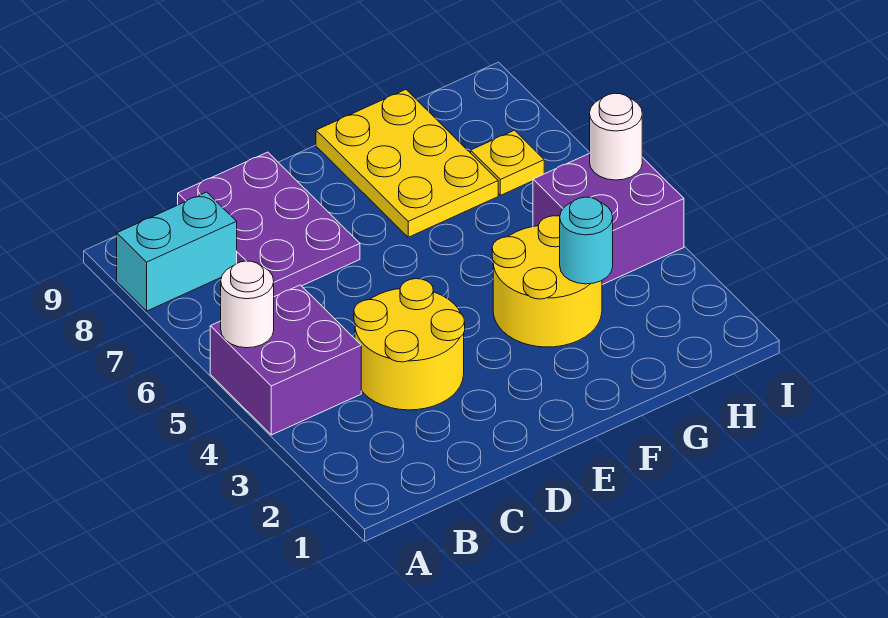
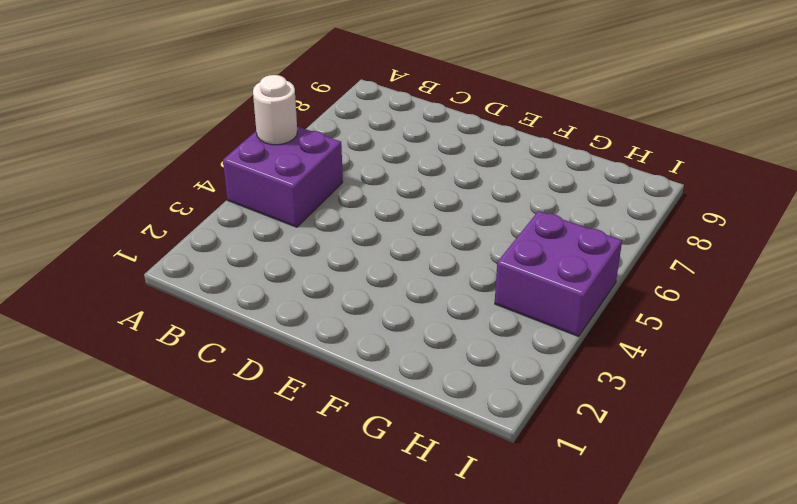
none -> cyan 1x2 brick [117,192,237,311]
none -> yellow 2x2 round brick [354,279,465,410]

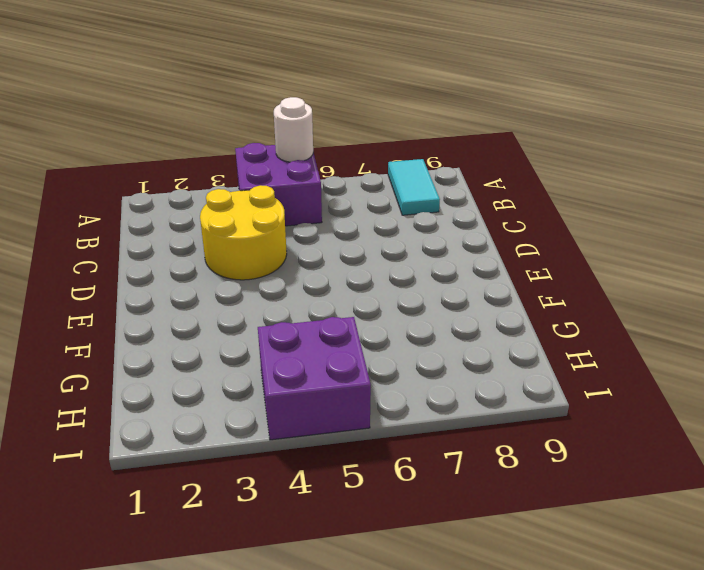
cyan 1x2 tile [388,159,440,215] -> cyan 1x2 brick [117,192,237,311]
none -> purple 2x3 plate [178,152,360,297]
none -> yellow 2x2 round brick [492,216,602,347]

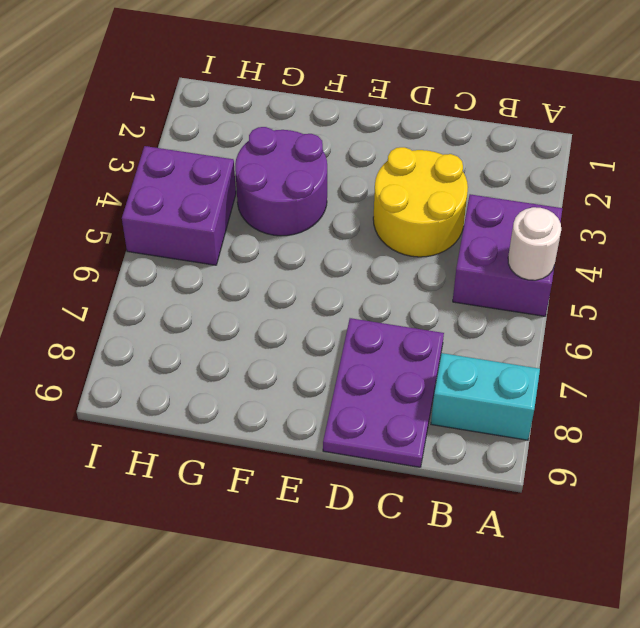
purple 2x2 round brick [235,127,327,236] -> yellow 2x2 round brick [492,216,602,347]
none -> yellow 2x3 plate [316,90,498,237]
none -> yellow 1x1 plate [471,130,544,195]

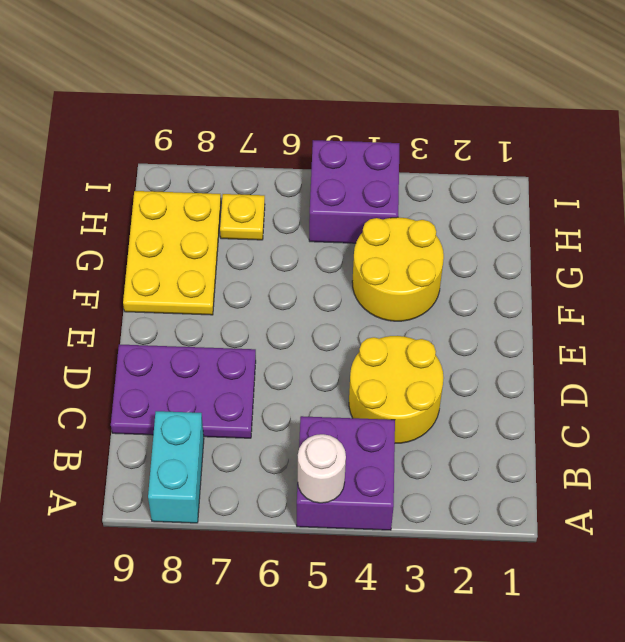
yellow 2x3 plate [123,191,221,315] -> yellow 2x3 plate turned to [316,90,498,237]
none -> cyan 1x1 round brick [560,197,613,284]
none -> white 1x1 round brick [590,93,642,180]

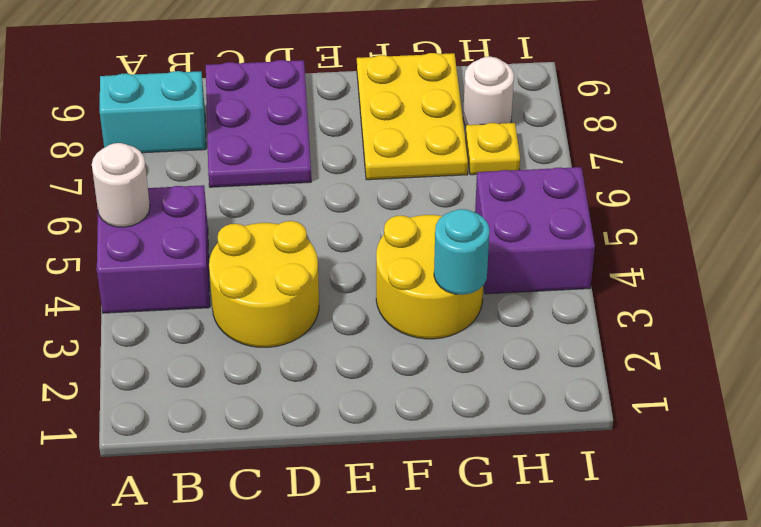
white 1x1 round brick [463,57,514,126] -> white 1x1 round brick moved to [590,93,642,180]

